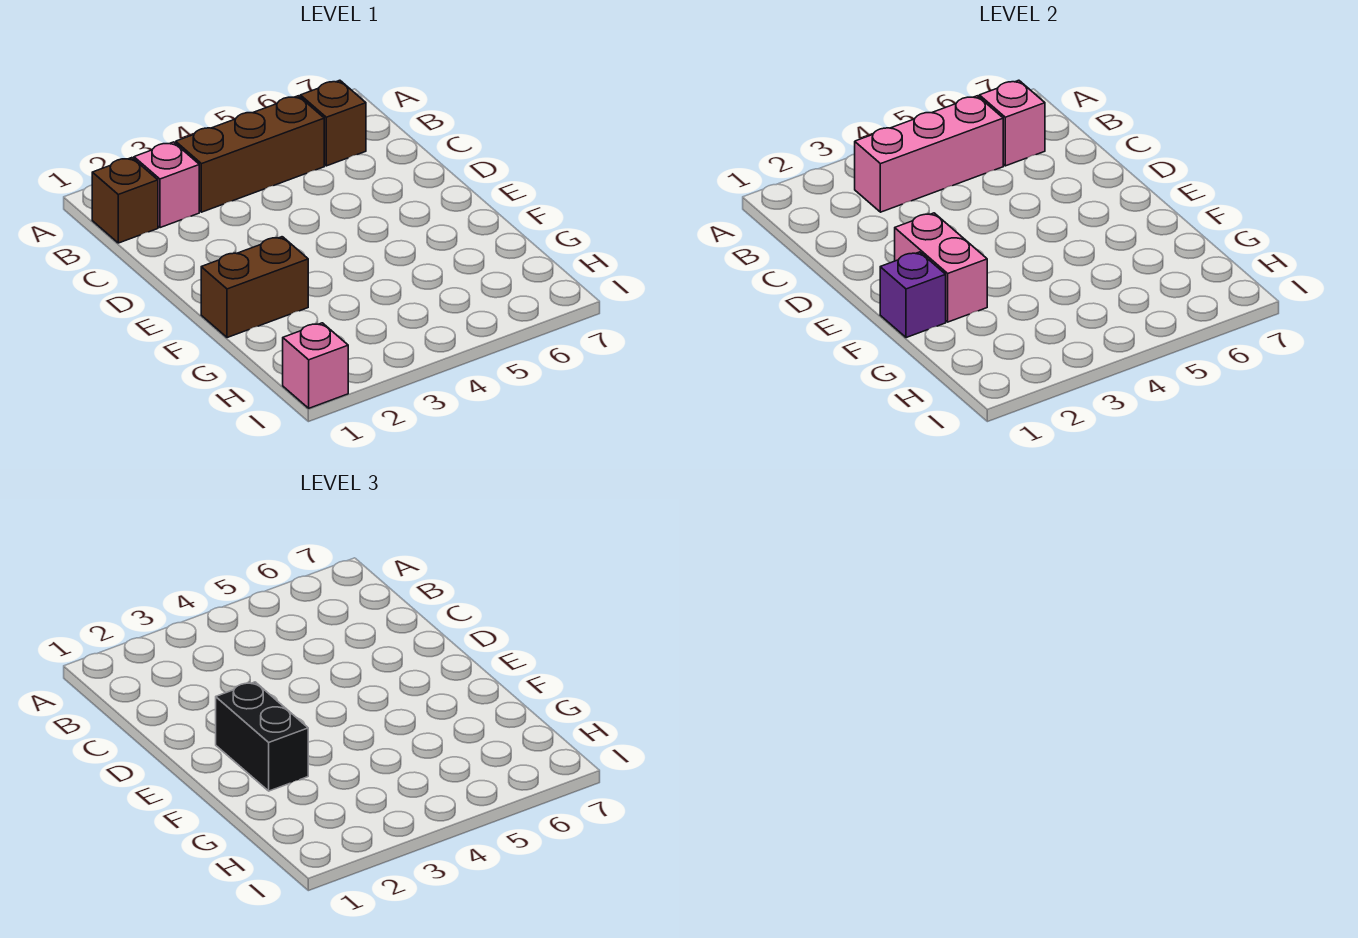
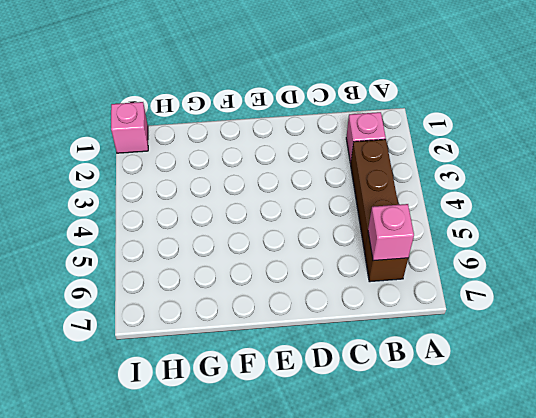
none -> brown 1x1 brick [92,158,158,243]
none -> brown 1x2 brick [201,237,308,338]

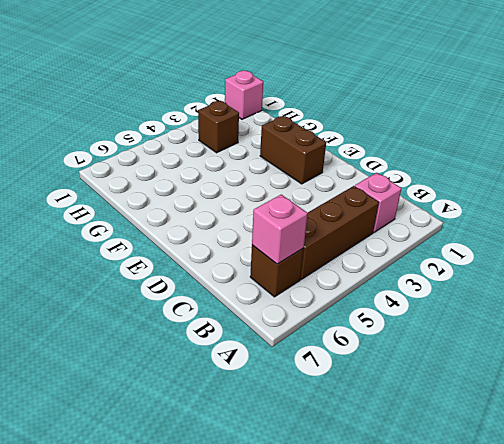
brown 1x2 brick [260,116,326,184] -> brown 1x2 brick turned to [201,237,308,338]
brown 1x1 brick [198,101,239,153] -> brown 1x1 brick moved to [92,158,158,243]
none -> pink 1x3 brick [855,96,1003,212]
none -> pink 1x2 brick [895,213,987,322]

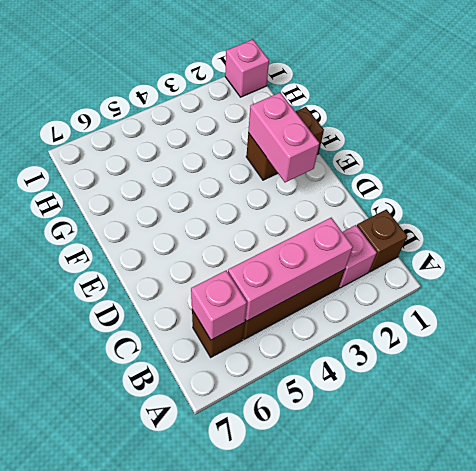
none -> purple 1x1 brick [880,252,946,338]
none -> black 1x2 brick [216,682,308,791]

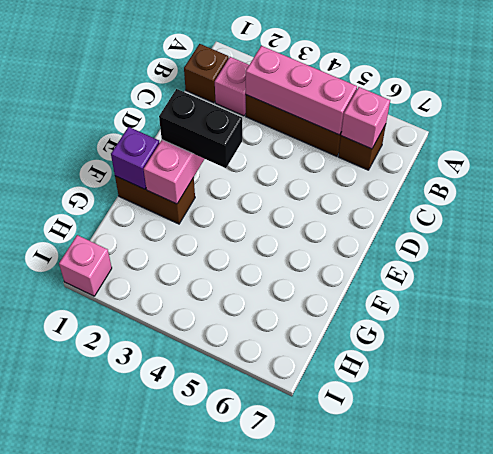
black 1x2 brick [159,89,242,168] -> black 1x2 brick turned to [216,682,308,791]

